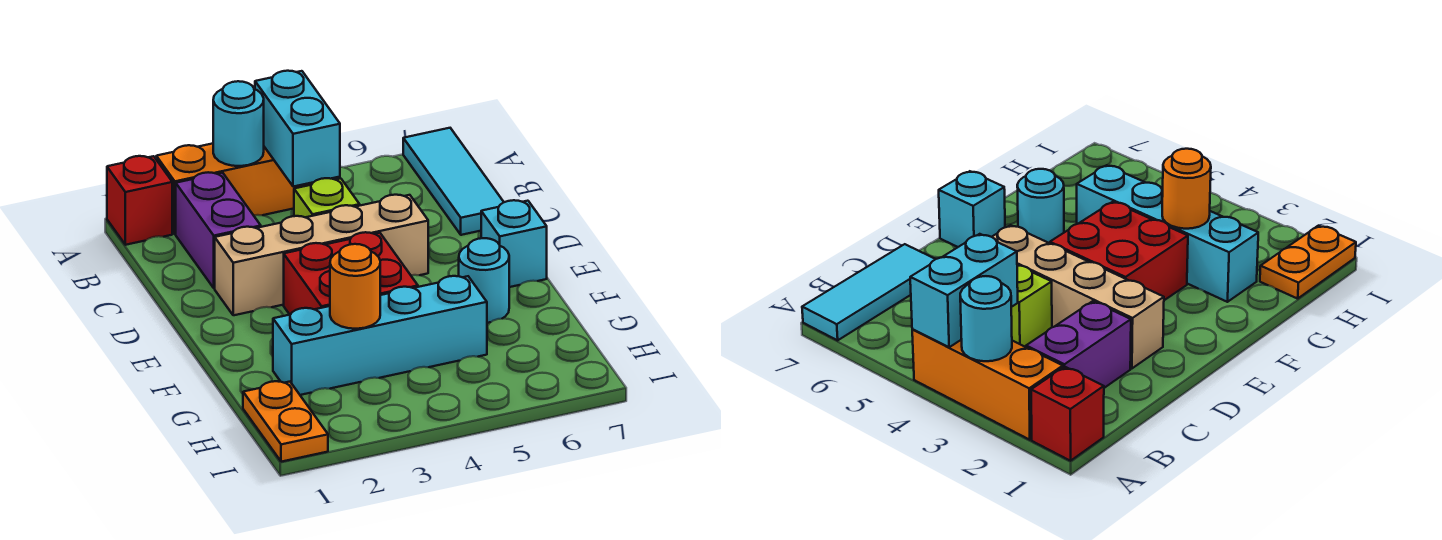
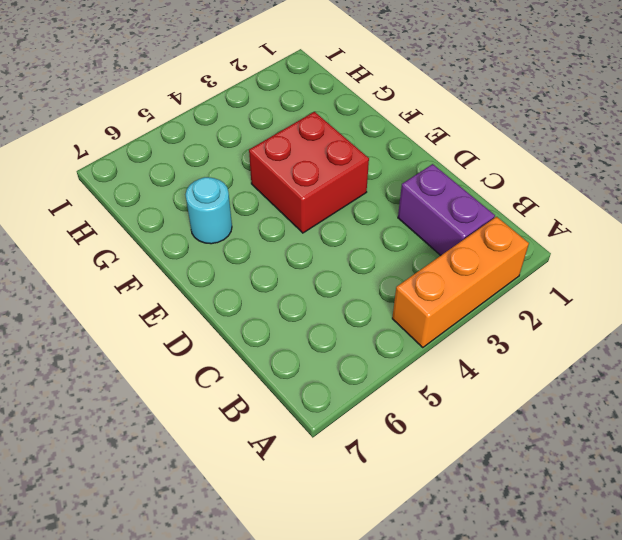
none -> red 1x1 brick [107,156,172,245]
none -> cyan 1x3 tile [403,128,504,235]
none -> lime 1x1 brick [294,178,360,217]

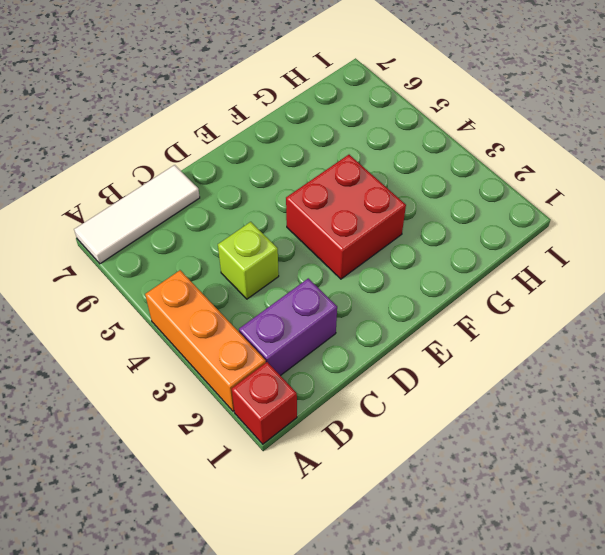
white 1x3 tile [74,165,200,264] -> cyan 1x3 tile [403,128,504,235]
none -> tan 1x4 brick [215,195,428,315]
none -> cyan 1x1 brick [481,200,547,287]
none -> cyan 1x1 round brick [459,238,509,323]

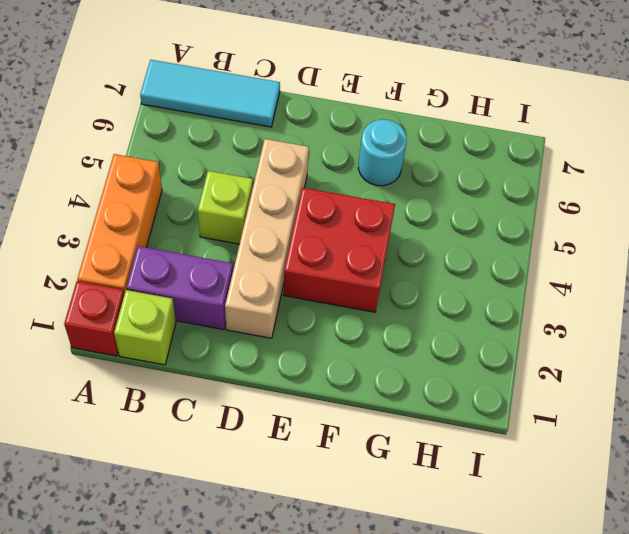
lime 1x1 brick [114,290,176,365] -> none
none -> cyan 1x1 brick [481,200,547,287]
none -> cyan 1x4 brick [273,276,487,395]
none -> orange 1x2 plate [243,381,328,462]

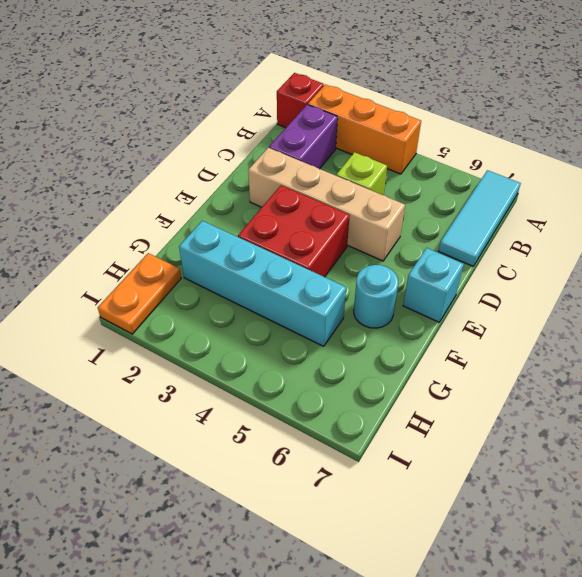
none -> cyan 1x1 round brick [213,81,264,166]
none -> cyan 1x2 brick [255,71,340,187]
none -> orange 1x1 round brick [330,244,380,329]

